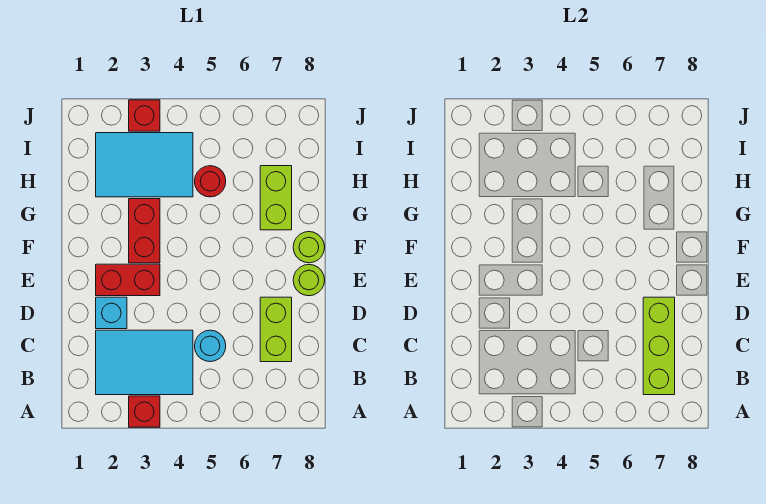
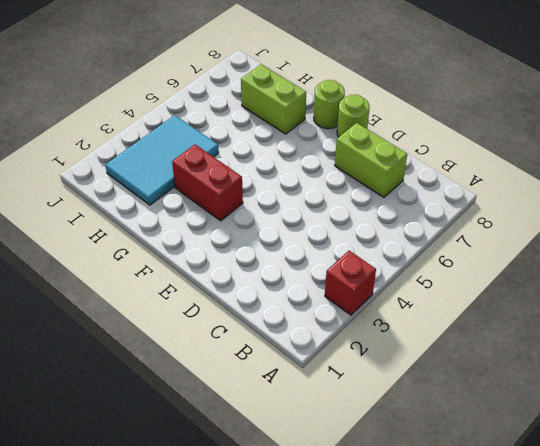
none -> cyan 2x3 tile [96,330,193,395]
none -> cyan 1x1 round brick [195,330,226,362]
none -> cyan 1x1 brick [96,297,127,329]

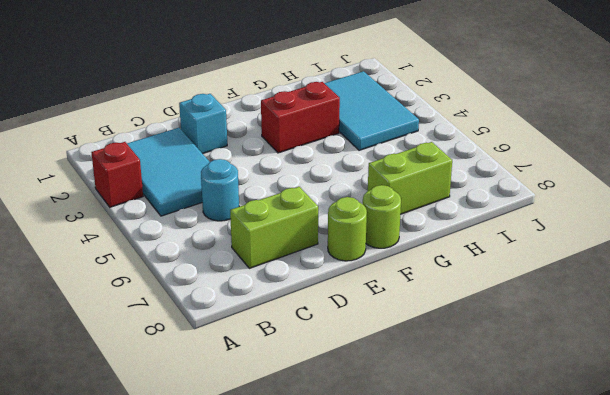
none -> red 1x2 brick [96,264,160,296]
none -> red 1x1 round brick [195,166,226,197]
none -> red 1x1 brick [129,100,160,131]

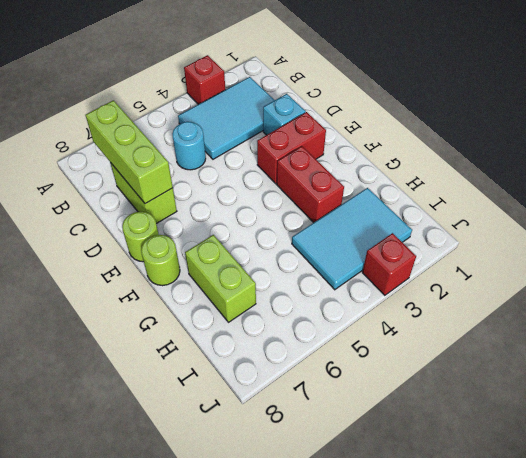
none -> red 1x1 round brick [195,166,226,197]

